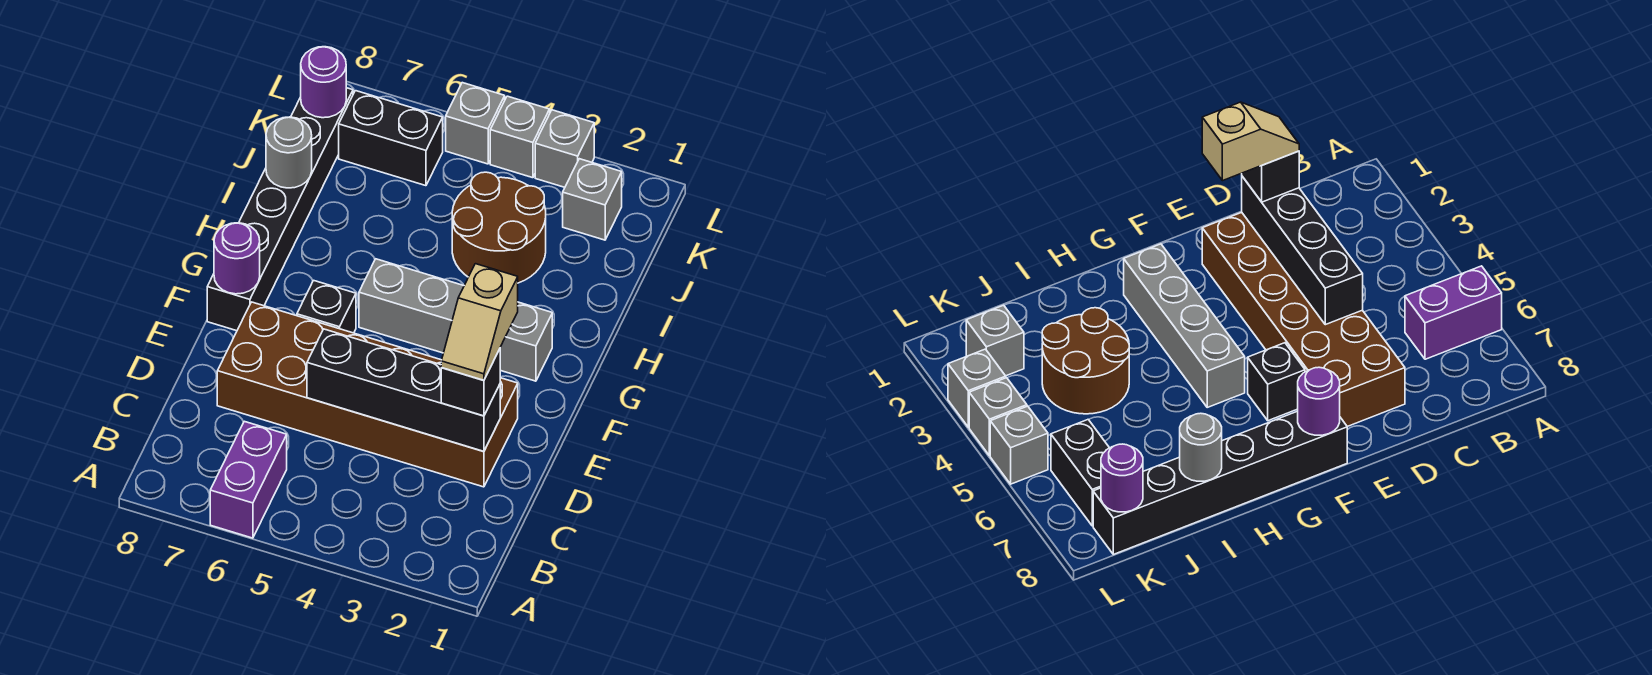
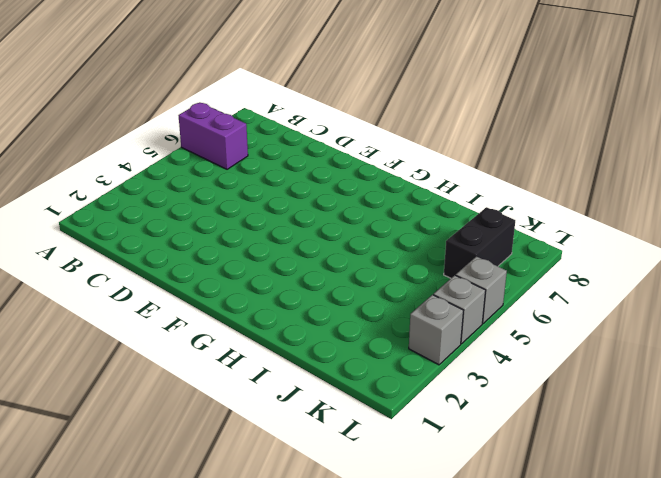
none -> brown 2x6 brick [217,302,518,487]
none -> black 1x1 brick [297,280,356,333]
none -> black 1x6 brick [207,88,353,331]

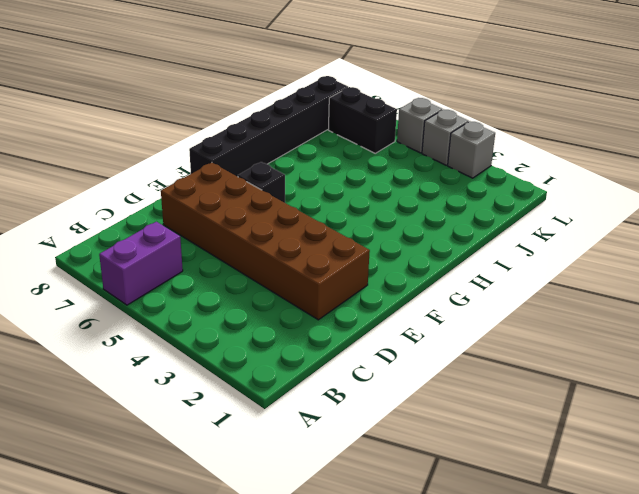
none -> grey 1x4 brick [359,259,552,381]
none -> brown 2x2 round brick [452,172,546,283]
none -> grey 1x1 brick [563,159,622,240]

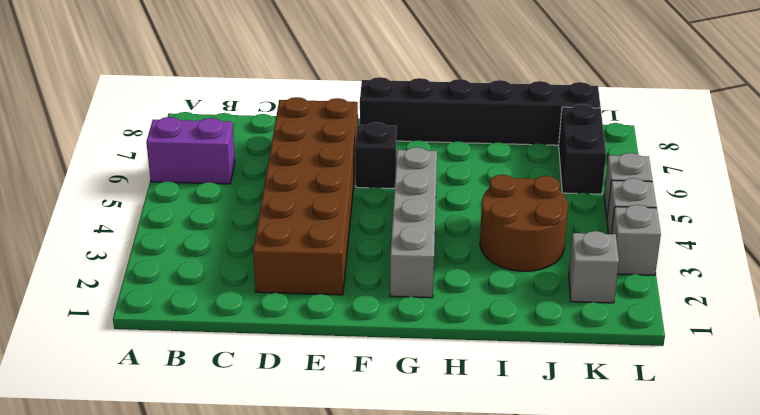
none -> black 1x4 brick [307,329,500,451]
none -> purple 1x1 round brick [214,223,260,294]
none -> grey 1x1 round brick [266,117,312,188]

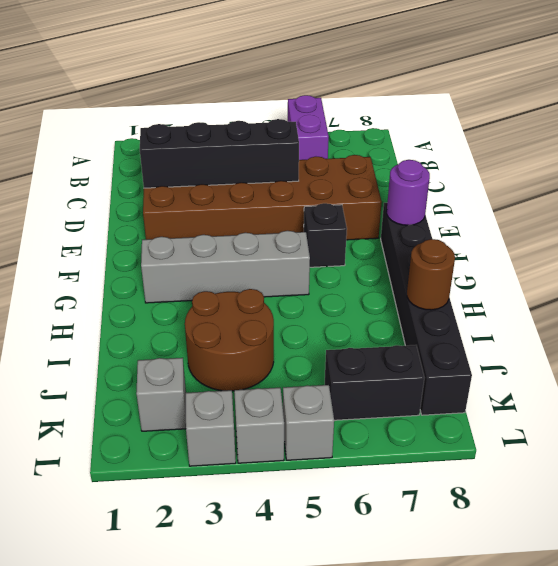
brown 1x1 round brick [407,239,455,310] -> grey 1x1 round brick [266,117,312,188]
none -> purple 1x1 round brick [301,47,346,118]
none -> black 1x1 brick [441,349,500,416]
none -> tan 1x2 slope [441,264,518,380]

